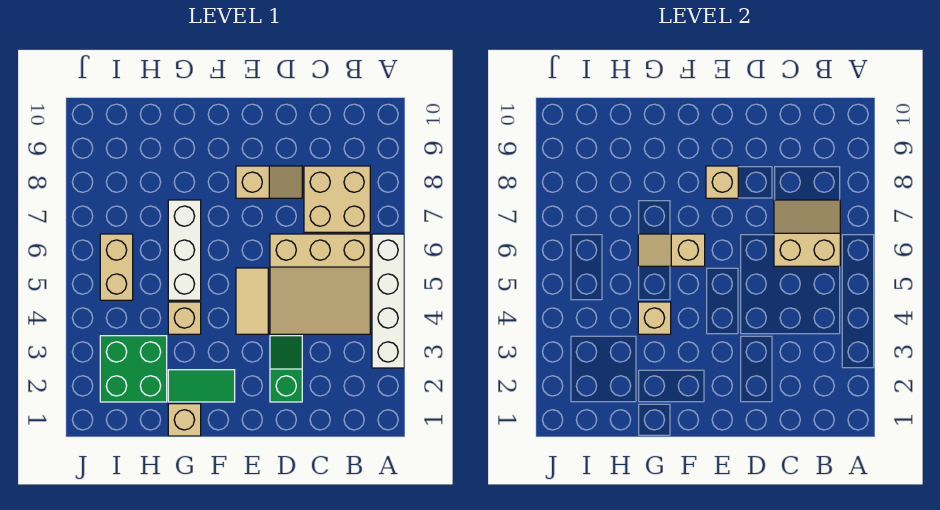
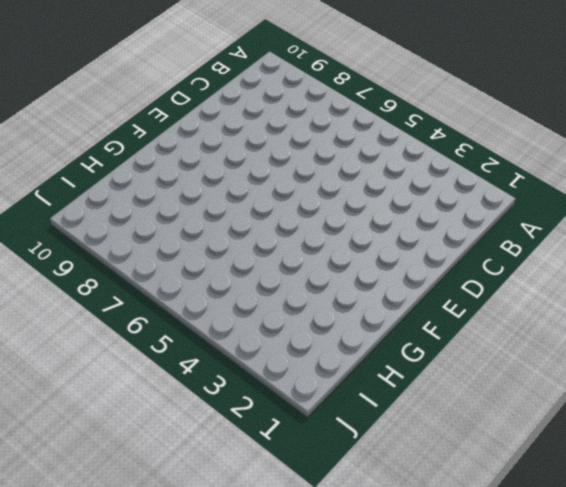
none -> white 1x4 brick [372,234,404,368]
none -> tan 3x3 slope [270,234,370,334]
none -> tan 2x2 brick [304,166,370,232]

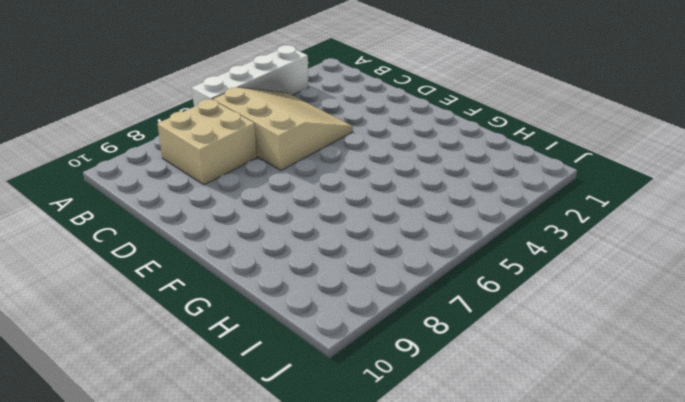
none -> green 1x2 slope [270,336,302,402]
none -> tan 1x2 slope [236,166,302,198]
none -> tan 1x2 tile [236,268,268,334]

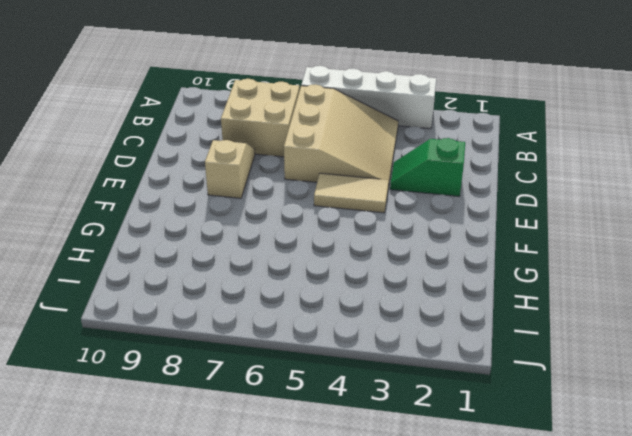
none -> green 1x2 tile [168,370,235,402]
none -> tan 1x1 brick [168,404,201,436]
none -> tan 1x1 brick [168,302,201,334]

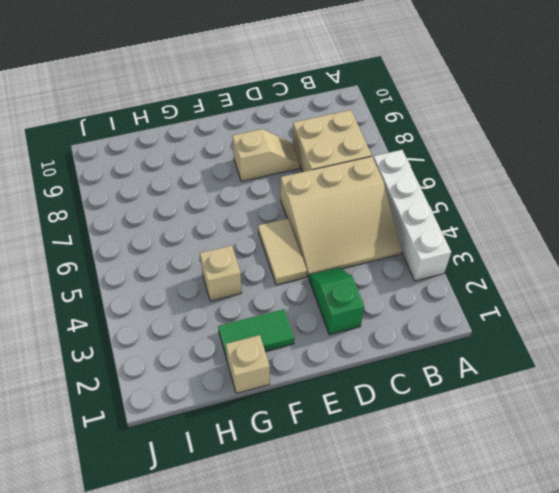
none -> white 1x3 brick [168,200,201,300]
none -> green 2x2 brick [100,336,167,402]
none -> tan 1x2 brick [100,234,133,300]

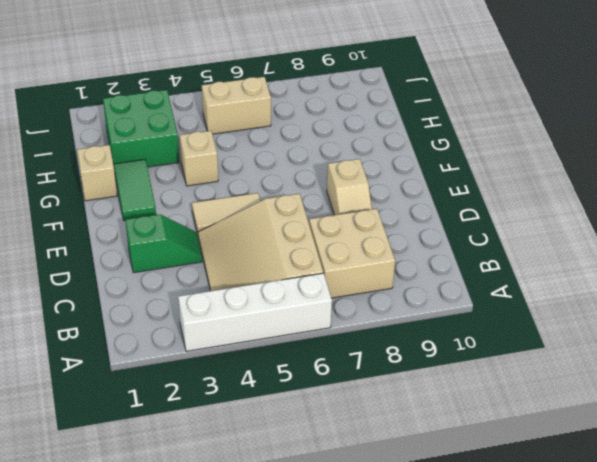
none -> white 1x3 brick [168,200,201,300]
none -> tan 2x2 slope [774,200,840,266]
none -> tan 1x1 brick [706,166,738,198]

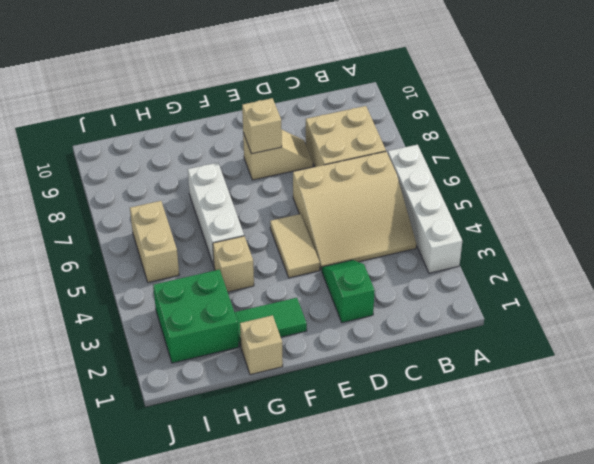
none -> tan 2x2 slope [774,200,840,266]
none -> tan 1x2 slope [638,234,705,266]
none -> tan 1x1 brick [638,302,671,334]

